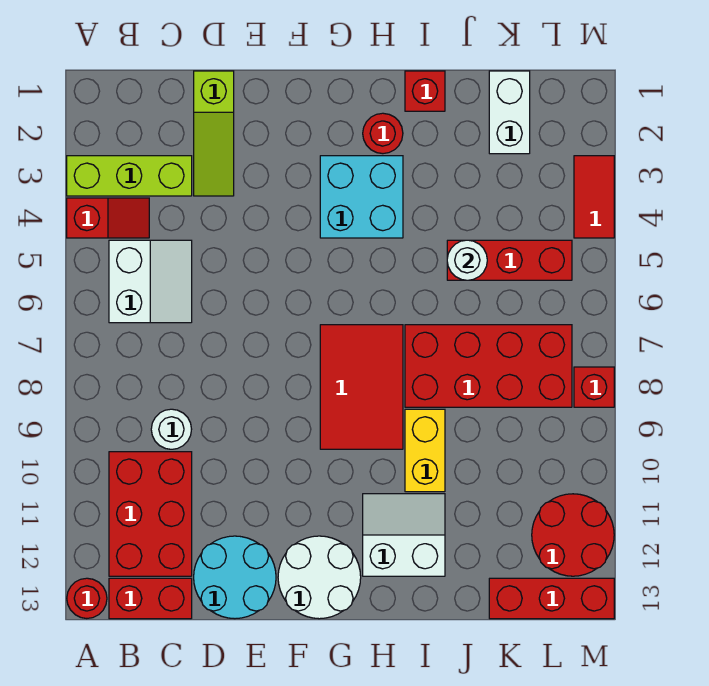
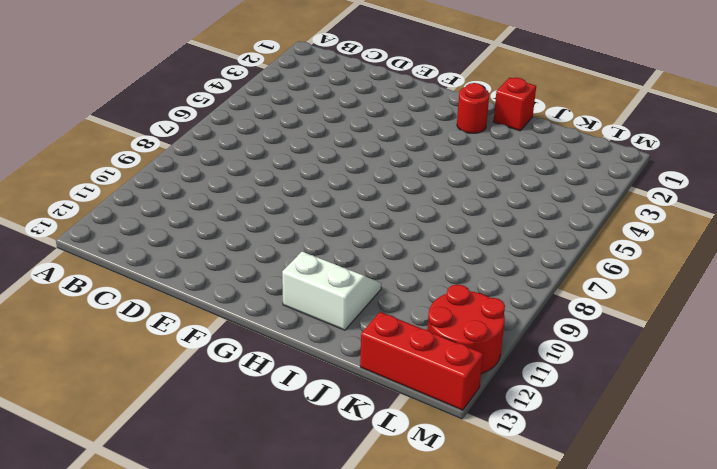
none -> lime 1x3 brick [67,156,192,196]
none -> red 1x2 slope [67,198,149,238]
none -> red 1x1 round brick [67,578,107,619]

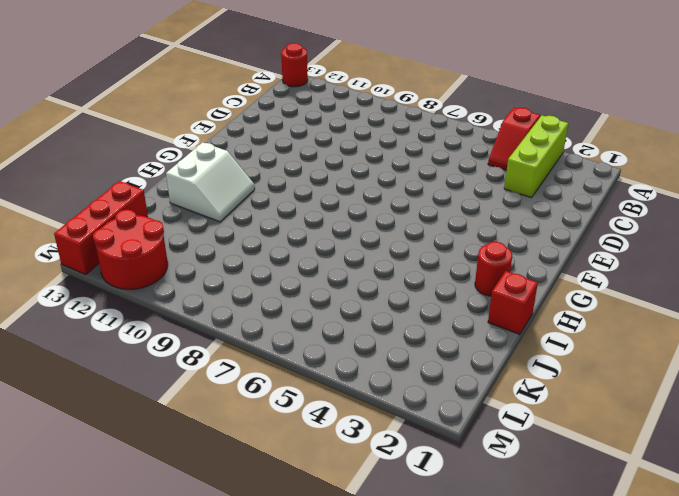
none -> white 2x2 slope [109,240,192,323]
none -> red 2x3 brick [109,452,192,576]
none -> red 1x2 brick [109,578,192,619]

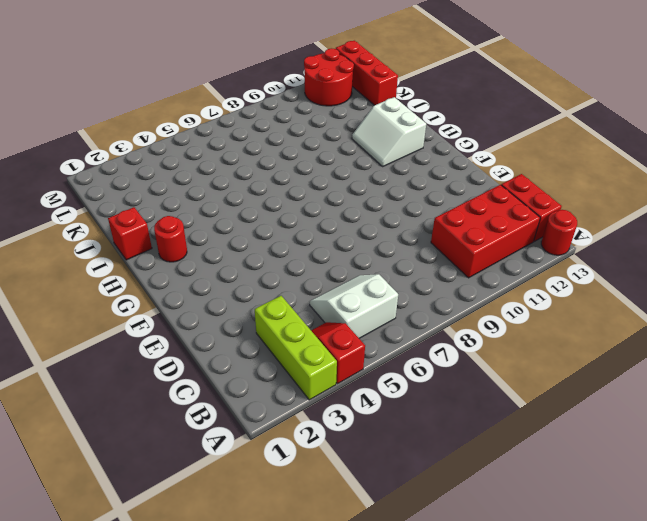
none -> white 1x1 round brick [151,409,192,449]
none -> lime 1x3 slope [194,71,234,196]
none -> cyan 2x2 round brick [194,536,276,619]

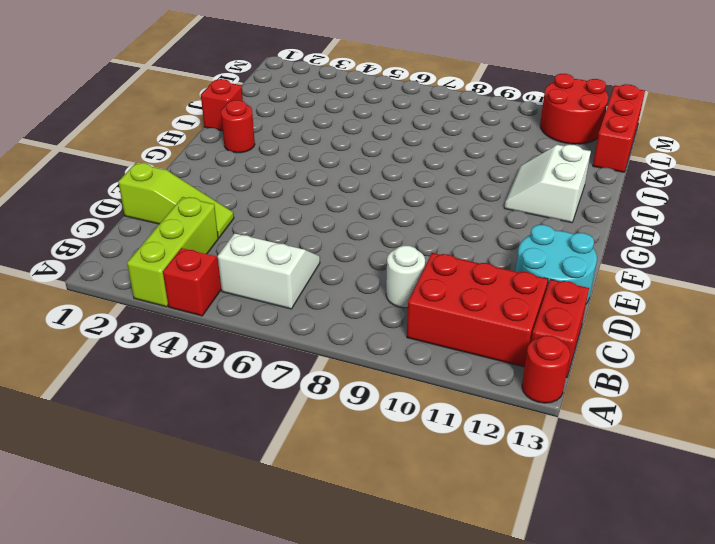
none -> white 2x2 round brick [278,536,361,619]
none -> cyan 2x2 brick [320,156,403,238]
none -> red 2x3 tile [320,325,403,449]

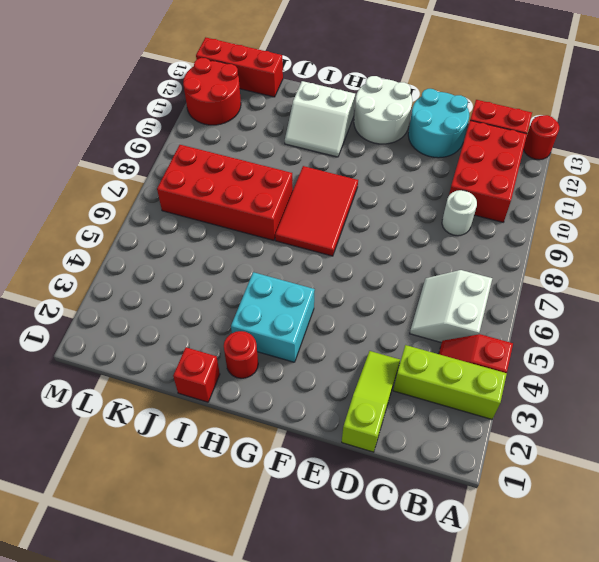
none -> yellow 1x2 brick [405,409,445,492]
none -> red 1x3 brick [447,240,572,280]
none -> white 1x2 brick [489,71,530,154]

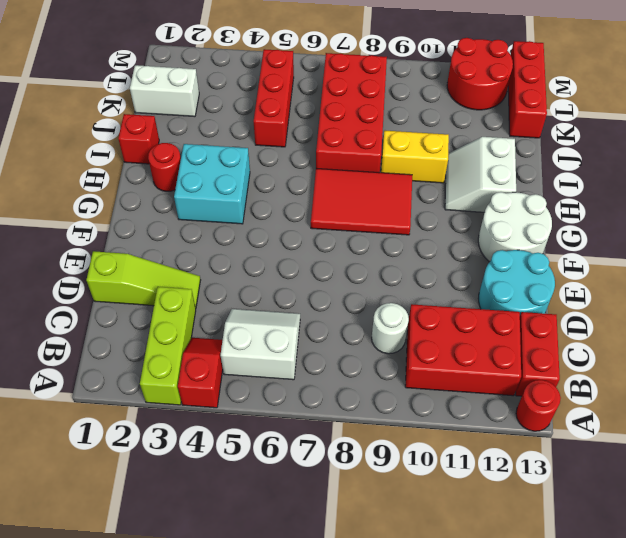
none -> red 1x2 tile [574,156,614,238]
none -> red 1x1 brick [574,367,614,407]
none -> white 1x1 round brick [447,240,487,280]

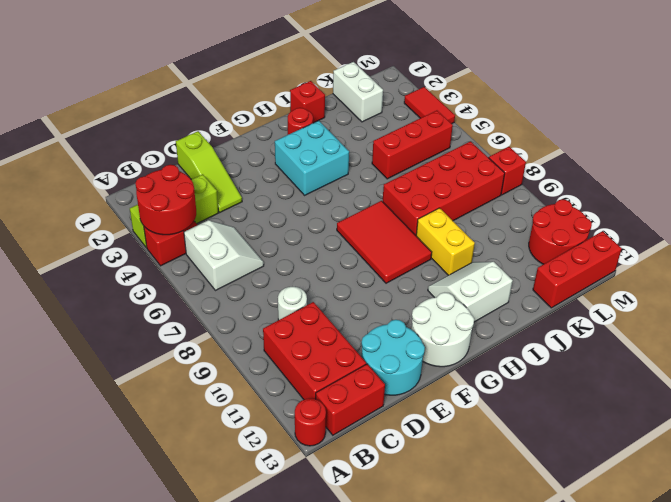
red 2x2 round brick [135,165,196,235] -> none
none -> white 1x1 round brick [447,240,487,280]

